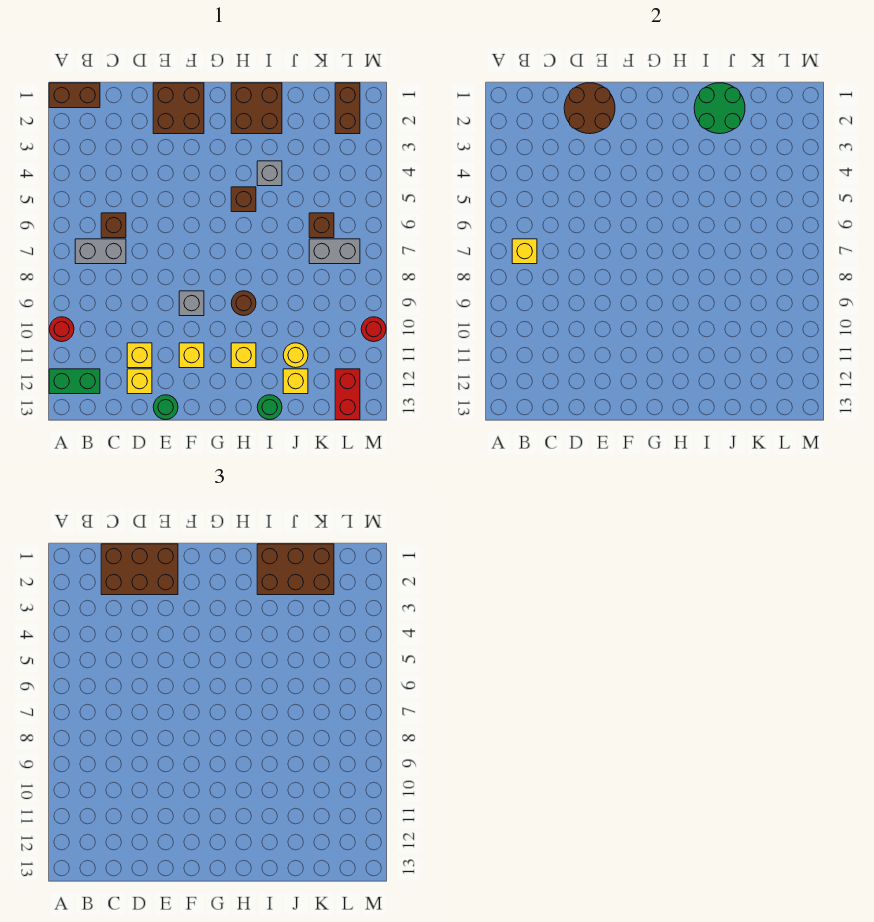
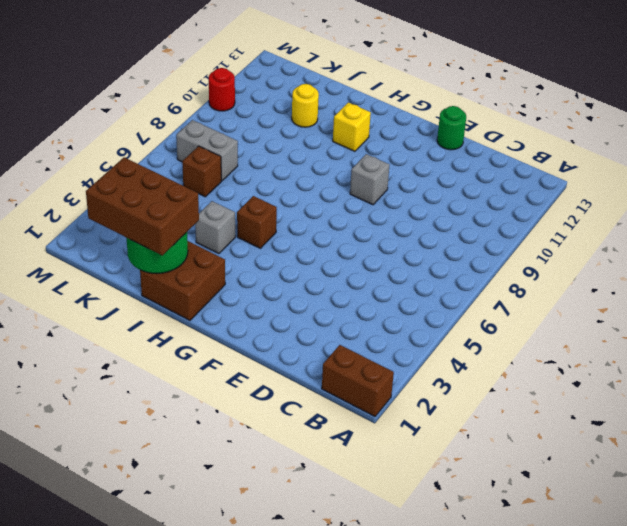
none -> red 1x1 round brick [49,317,74,342]
none -> green 1x2 brick [49,369,100,394]
none -> grey 1x2 brick [75,239,126,264]

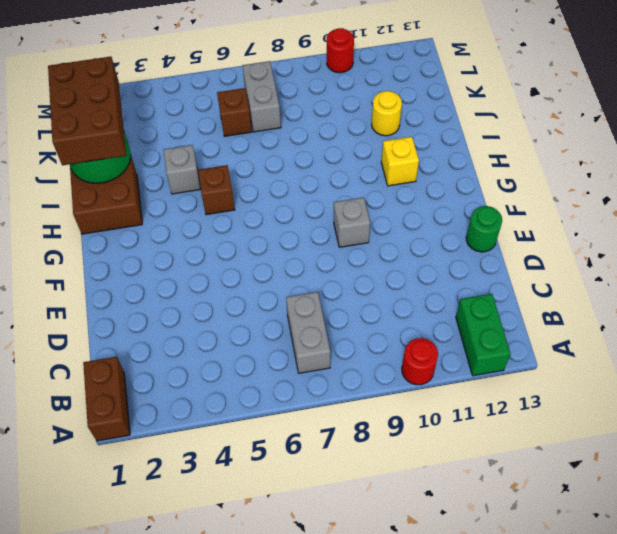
none -> brown 1x1 brick [101,213,126,238]
none -> yellow 1x1 brick [127,343,152,368]
none -> yellow 1x1 brick [127,369,152,394]

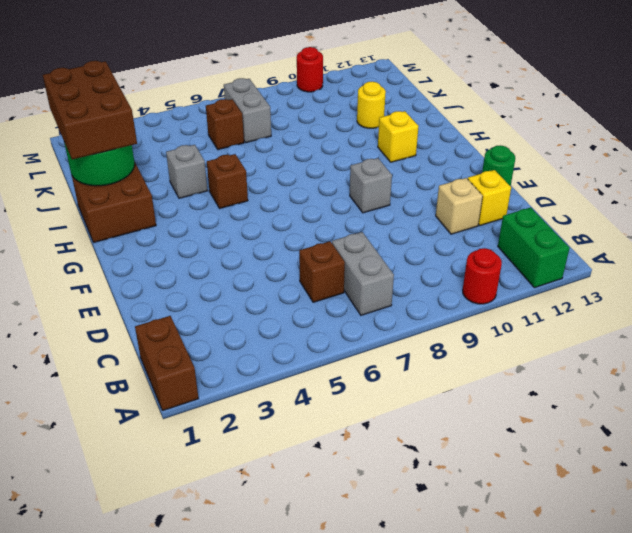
tan 1x1 brick [436,178,483,234] -> yellow 1x1 brick [127,343,152,368]
none -> brown 2x2 brick [153,83,204,134]
none -> yellow 1x1 brick [179,343,204,368]
none -> brown 1x1 round brick [231,291,256,316]

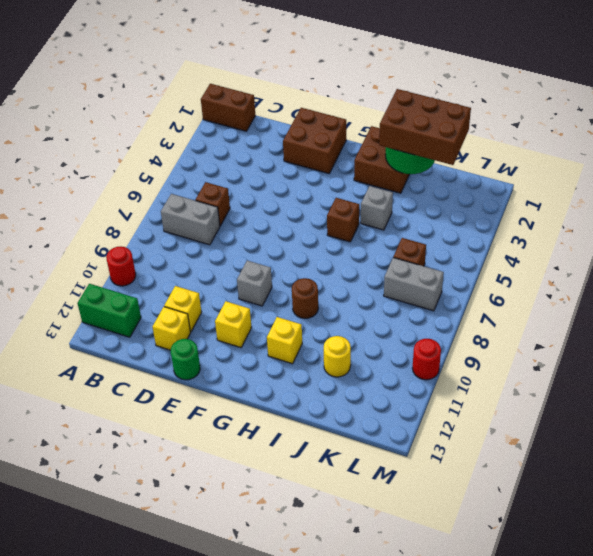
none -> green 1x1 round brick [257,395,282,420]
none -> yellow 1x1 brick [283,369,308,394]
none -> brown 1x2 brick [335,83,360,134]

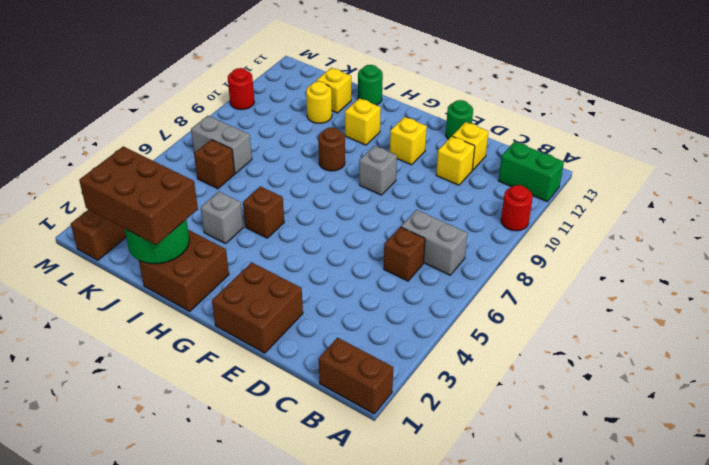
none -> red 1x2 brick [335,369,360,420]
none -> yellow 1x1 brick [512,239,537,264]
none -> brown 2x2 round brick [564,83,615,134]

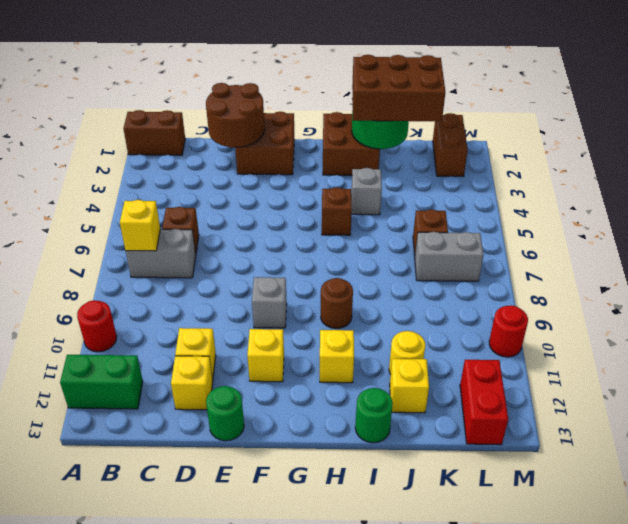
none -> brown 2x3 brick [101,544,178,595]

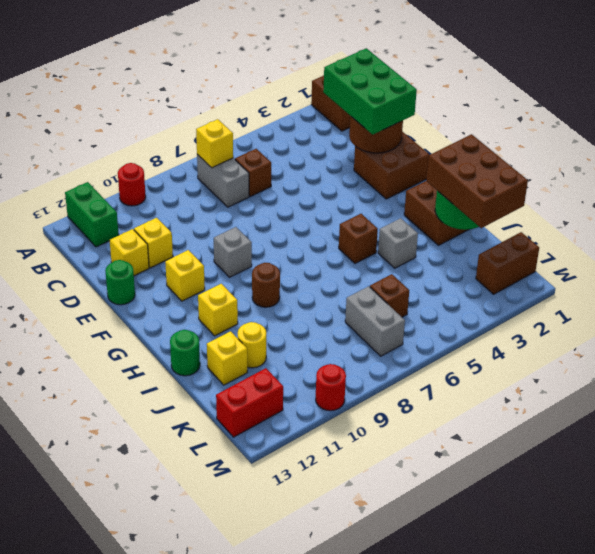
green 2x3 brick [323,48,417,134] -> brown 2x3 brick [101,544,178,595]

